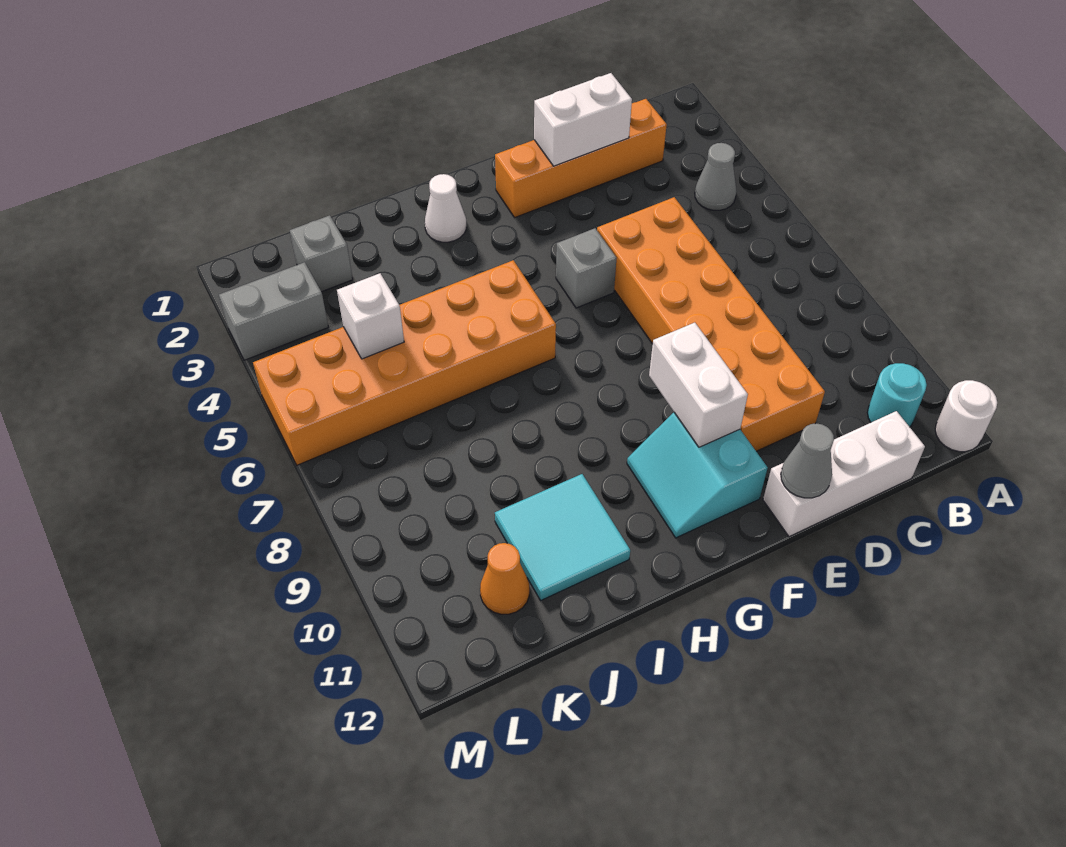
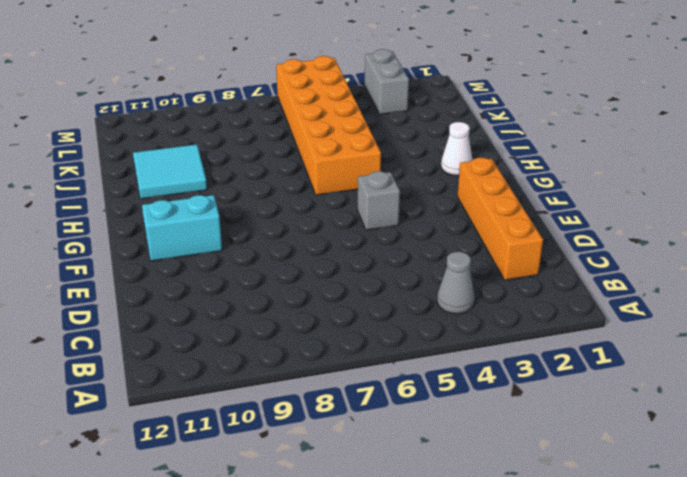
none -> white 1x1 round brick [935,380,997,452]
none -> cyan 1x1 round brick [867,363,927,427]
none -> white 1x3 brick [763,411,925,537]

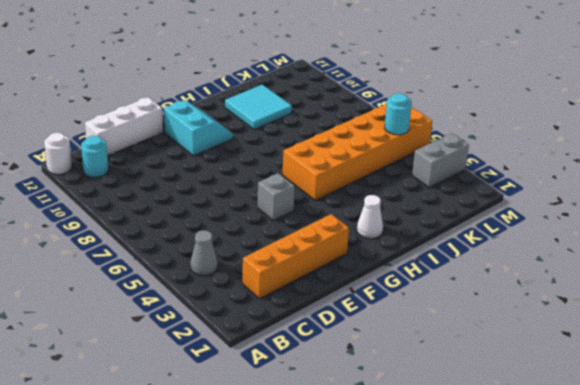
cyan 1x1 round brick [385,93,412,135] -> none
none -> orange 2x6 brick [597,197,825,451]
none -> grey 1x1 brick [290,215,353,292]
none -> orange 1x1 cone [480,543,529,614]

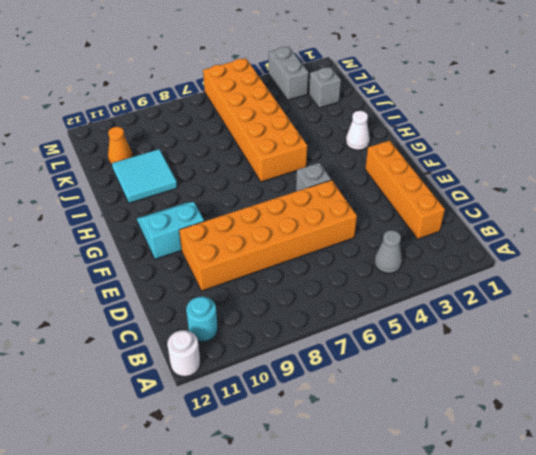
none -> white 1x3 brick [763,411,925,537]
none -> white 1x2 brick [534,73,632,166]
none -> grey 1x1 cone [781,423,834,498]

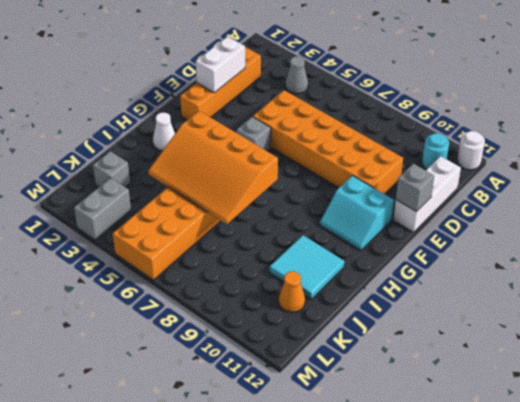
grey 1x1 brick [396,164,434,212] -> grey 1x1 cone [781,423,834,498]
orange 3x4 slope [148,111,278,224] -> none
none -> white 1x2 brick [649,323,748,447]
none -> white 1x1 brick [337,273,404,359]

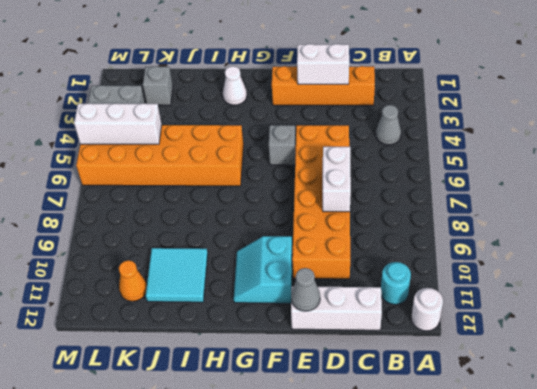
white 1x2 brick [323,147,351,212] -> white 1x2 brick moved to [649,323,748,447]
white 1x3 brick [74,103,162,144] -> white 1x1 brick [337,273,404,359]

